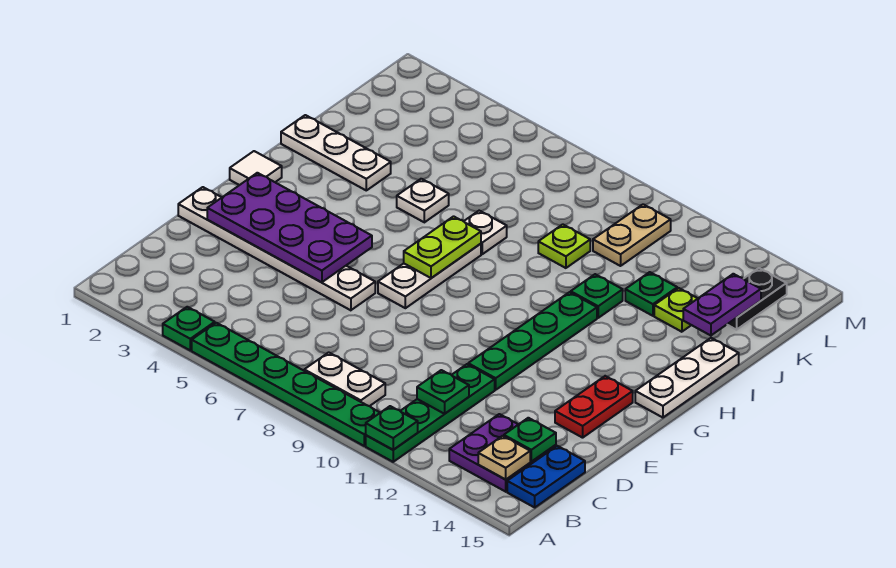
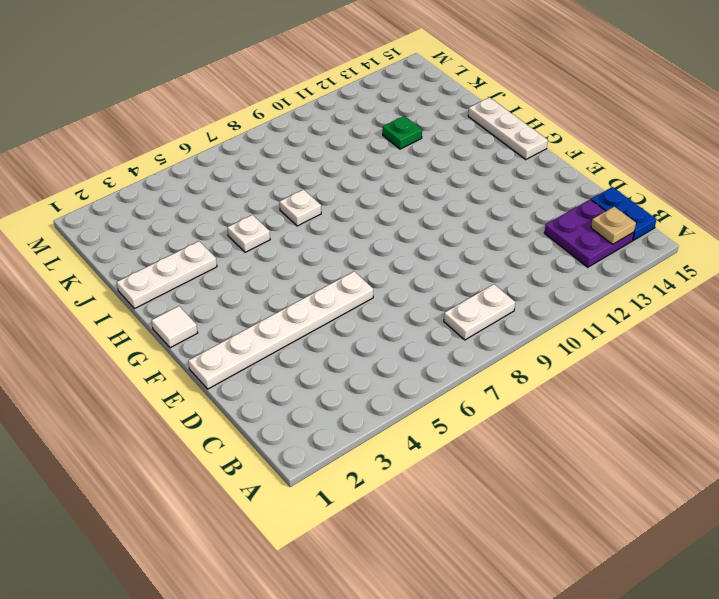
none -> green 1x1 plate [163,307,215,350]
none -> green 1x6 plate [192,323,380,446]
none -> green 1x4 plate [366,364,495,462]

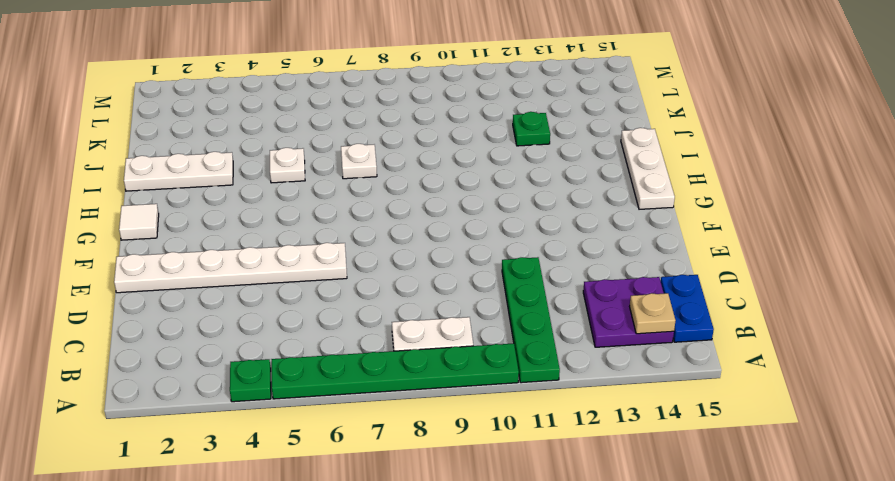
none -> green 1x4 plate [468,292,597,390]
none -> red 1x2 plate [555,376,633,438]
none -> white 1x3 plate [378,244,481,308]

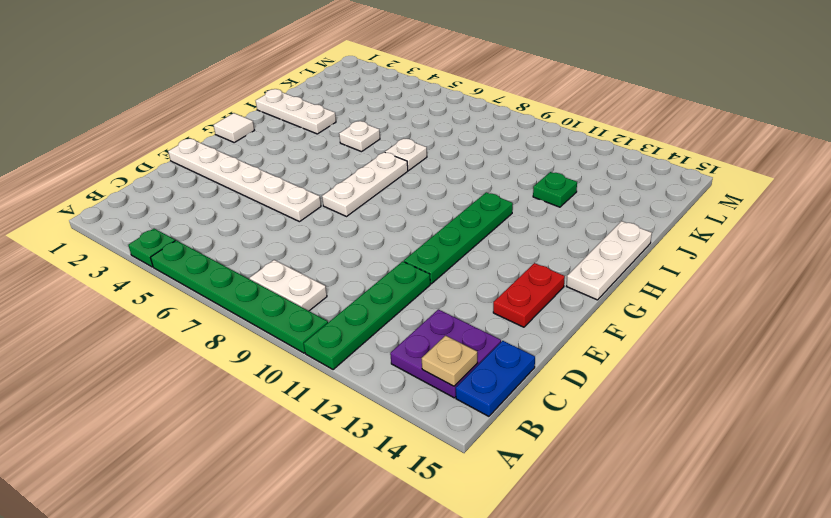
none -> green 1x1 plate [571,274,623,318]
none -> lime 1x1 plate [538,224,590,268]
none -> lime 1x1 plate [654,288,698,332]

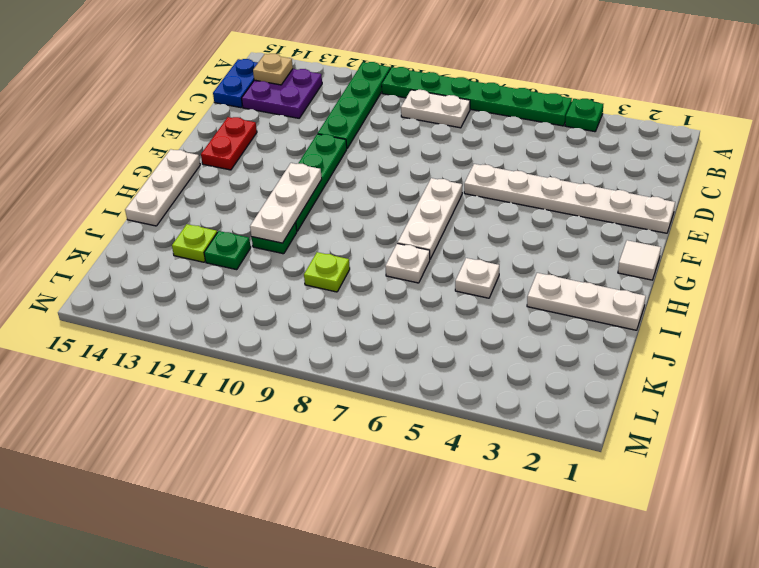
white 1x3 plate [250,163,322,243] -> none
none -> tan 1x2 plate [593,204,671,266]
none -> black 1x2 plate [727,268,787,330]
none -> green 1x1 plate [366,406,418,450]

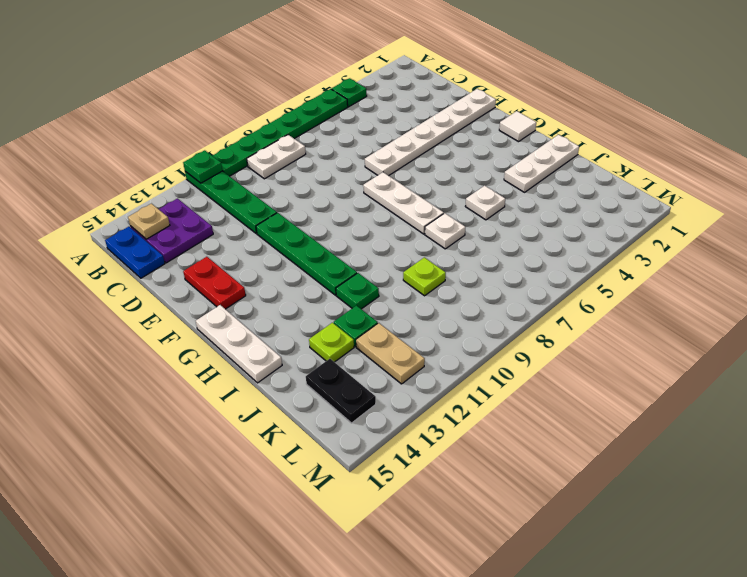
tan 1x2 plate [356,323,425,384] -> tan 1x2 plate moved to [593,204,671,266]
none -> green 1x1 plate [417,370,469,414]
none -> green 1x1 plate [504,418,556,462]
none -> purple 2x4 plate [207,173,372,282]

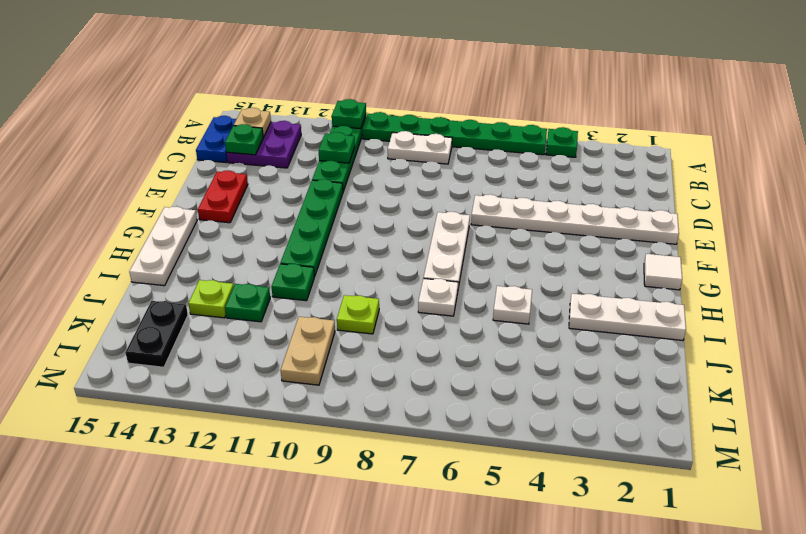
none -> purple 2x4 plate [207,173,372,282]
none -> lime 1x2 plate [404,216,481,278]
none -> purple 1x2 plate [683,274,761,336]

